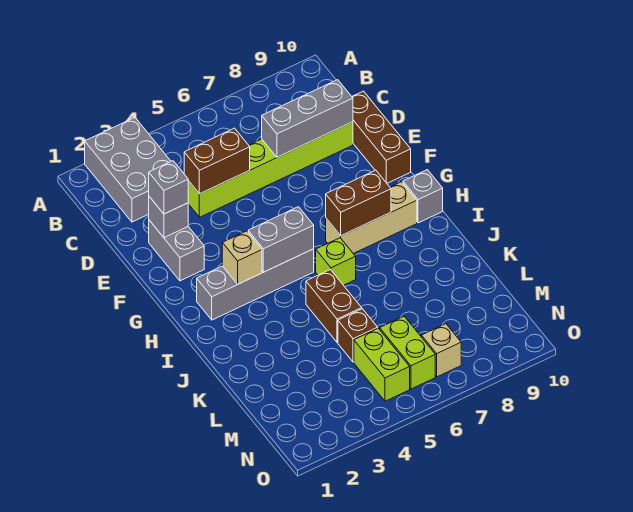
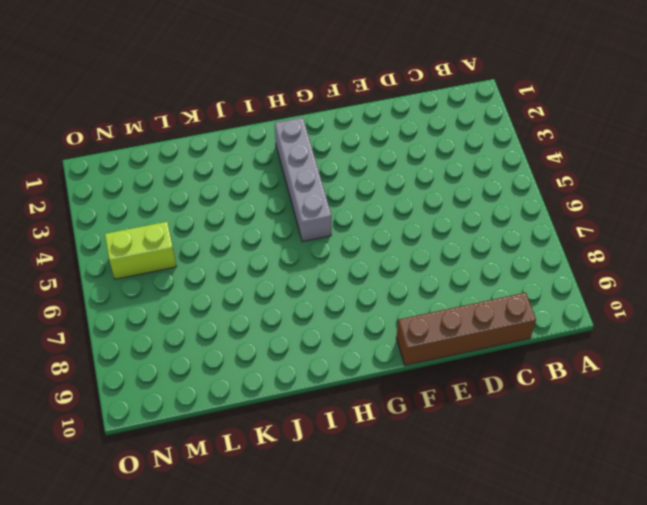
brown 1x4 brick [396,293,536,366] -> brown 1x3 brick [352,91,411,183]
none -> grey 2x3 brick [85,118,171,222]
none -> lime 1x6 brick [188,122,353,217]
none -> grey 1x2 brick [149,220,204,281]

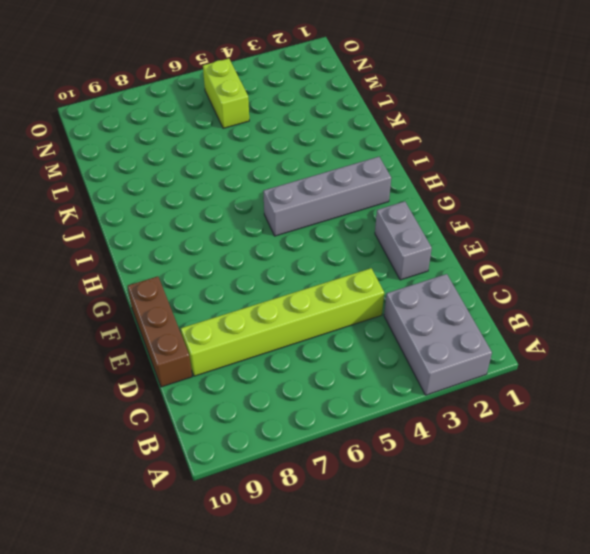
none -> tan 1x3 brick [326,182,417,254]
none -> grey 1x1 brick [403,170,443,223]
none -> lime 1x1 brick [316,238,356,285]

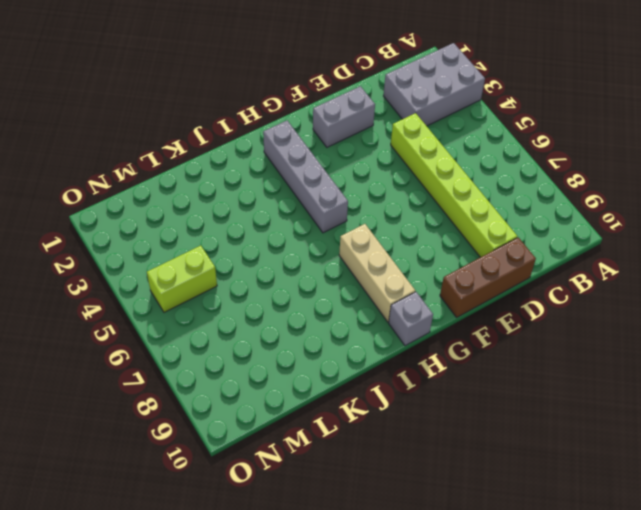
none -> lime 1x1 brick [316,238,356,285]
none -> brown 1x2 brick [306,270,362,342]
none -> brown 1x1 brick [338,309,378,362]

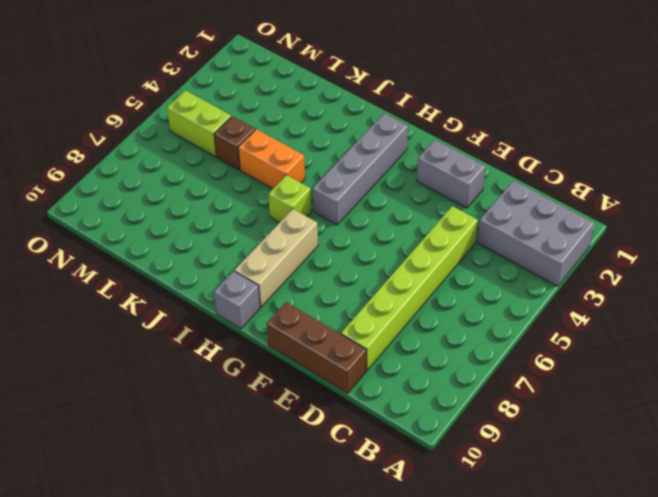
orange 1x2 brick [238,129,305,189] -> brown 1x2 brick [306,270,362,342]
none -> lime 1x2 brick [380,316,435,389]
none -> tan 1x1 brick [421,324,461,377]
none -> brown 1x2 brick [184,128,250,194]

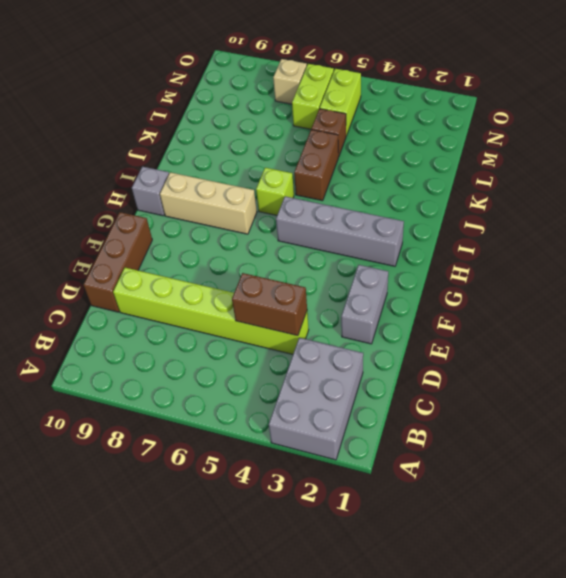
none -> grey 1x3 brick [262,80,353,157]
none -> grey 1x1 brick [149,197,188,238]
none -> tan 1x1 brick [222,231,262,284]

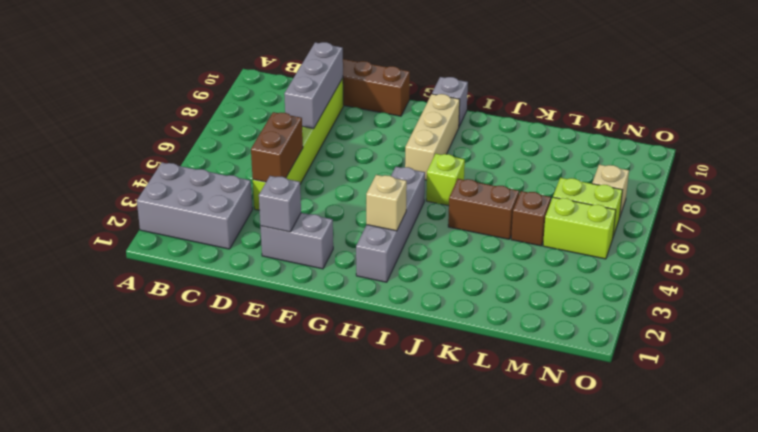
none -> grey 1x2 brick [248,207,314,272]
none -> brown 1x2 brick [326,170,391,236]
none -> grey 1x1 brick [149,161,188,214]

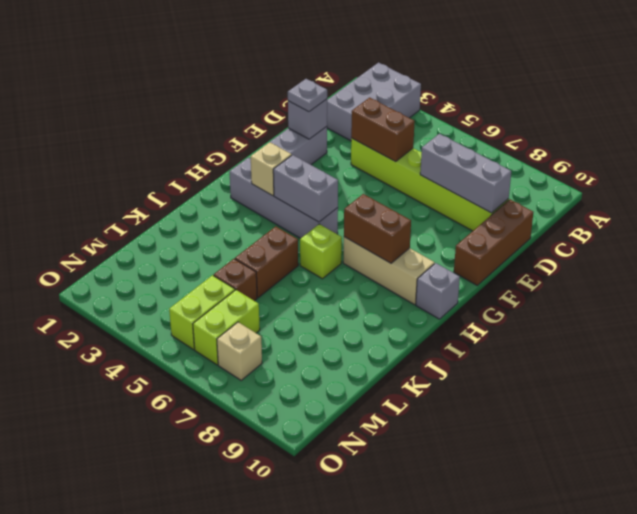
grey 1x1 plate [288,79,327,112] -> grey 1x1 brick [149,161,188,214]

